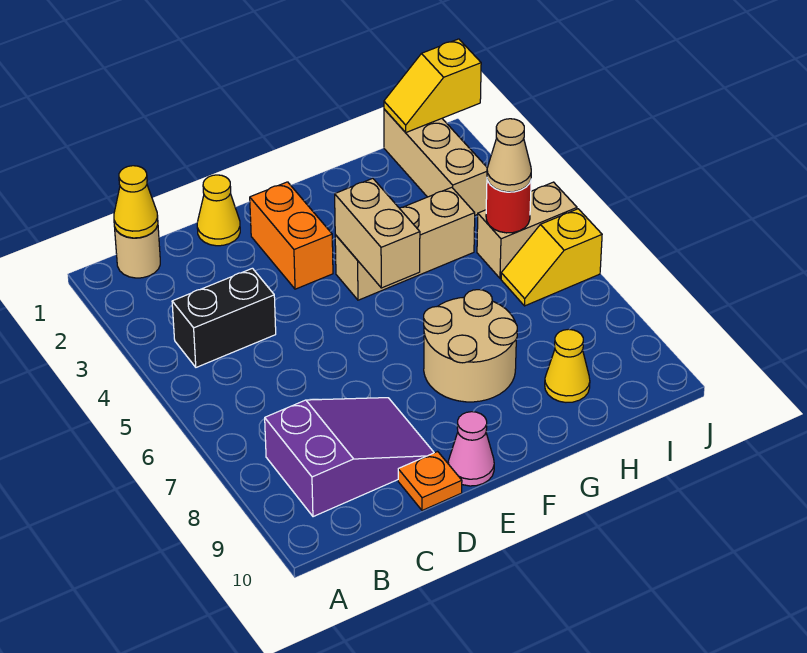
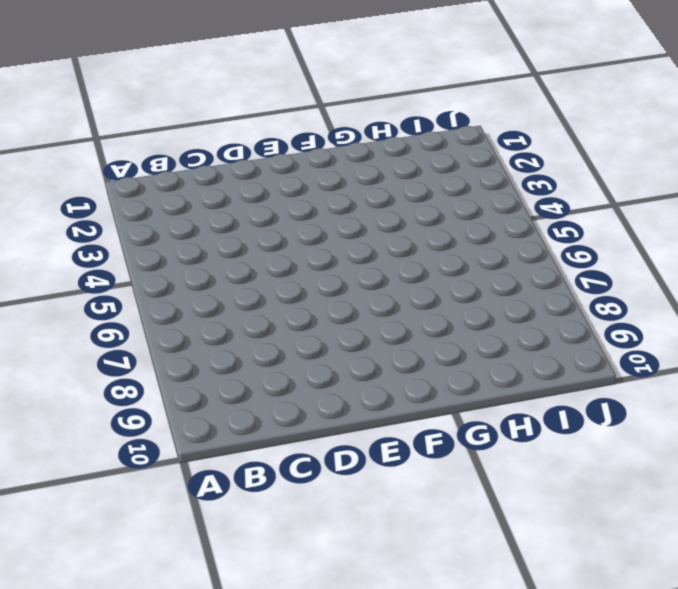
none -> tan 1x1 round brick [115,225,160,278]
none -> black 1x2 brick [172,268,276,367]
none -> purple 2x3 slope [265,398,434,517]

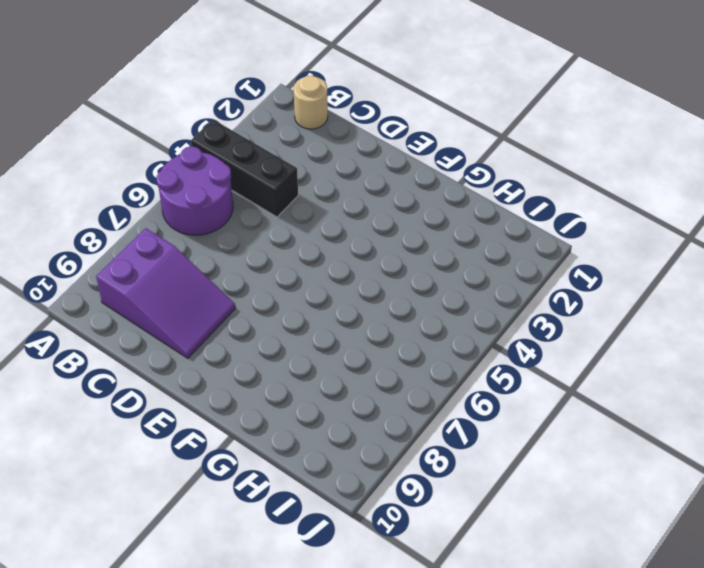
black 1x3 brick [191,120,298,217] -> black 1x2 brick [172,268,276,367]
purple 2x2 round brick [156,147,233,235] -> none
none -> yellow 1x1 cone [197,175,240,246]
none -> orange 1x1 plate [398,451,462,511]
none -> orange 1x2 brick [250,182,333,289]

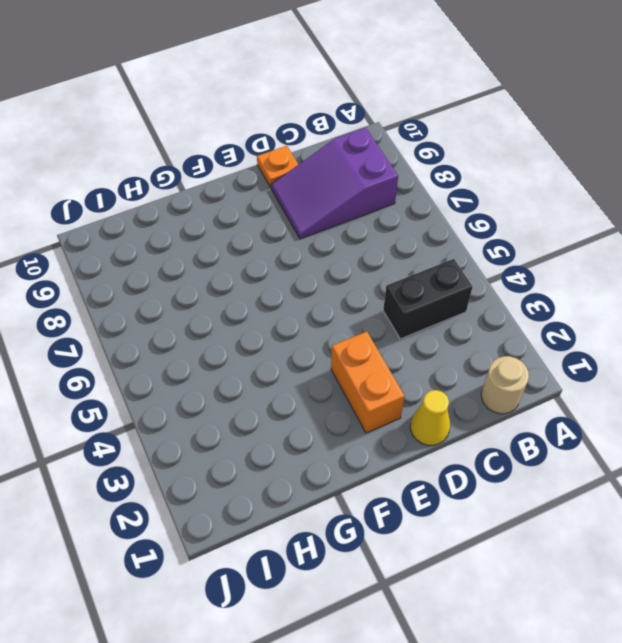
none -> pink 1x1 cone [448,412,494,486]
none -> tan 1x3 brick [335,187,475,300]
none -> tan 2x2 round brick [424,290,517,402]

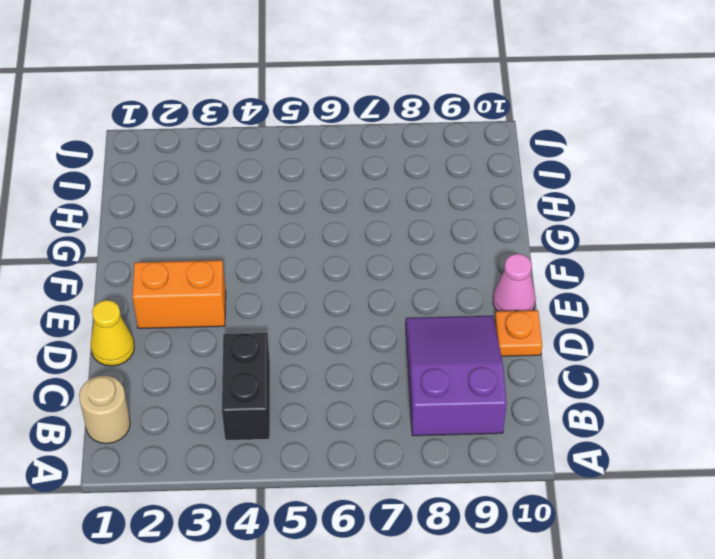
none -> tan 1x3 brick [335,187,475,300]
none -> tan 2x2 round brick [424,290,517,402]
none -> yellow 1x1 cone [545,329,590,402]

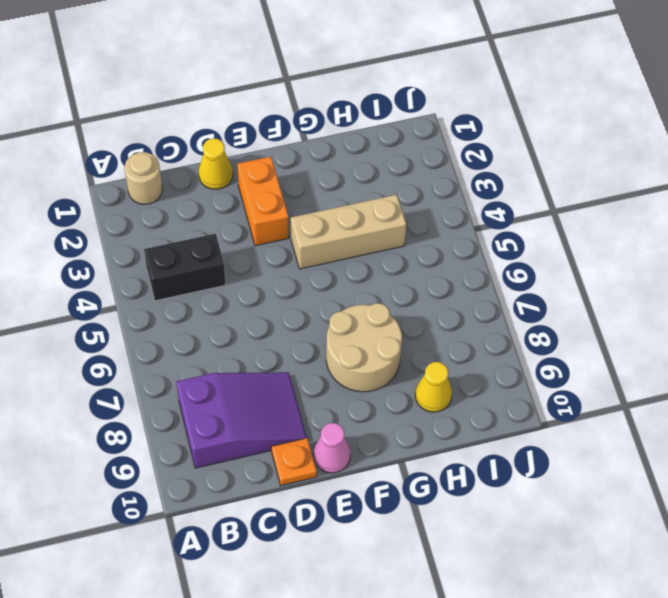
none -> tan 1x3 brick [384,109,487,215]
none -> tan 1x2 brick [477,182,577,278]
none -> yellow 1x2 slope [501,209,602,306]

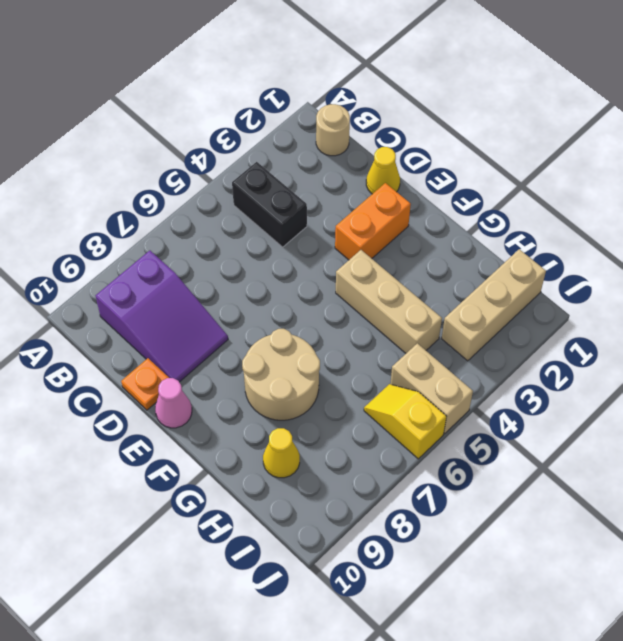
none -> yellow 1x1 cone [114,166,158,238]
none -> tan 1x2 brick [335,178,420,288]
none -> yellow 1x2 slope [384,39,481,132]

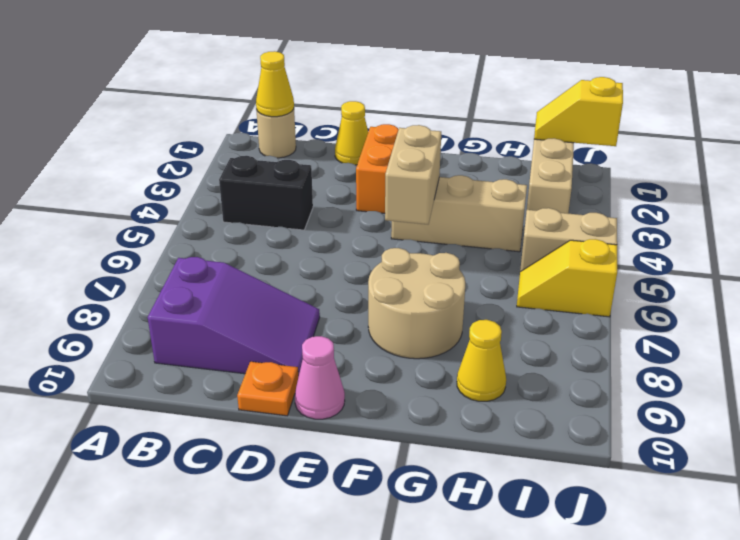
none -> red 1x1 round brick [486,180,531,233]
none -> tan 1x1 cone [487,119,531,192]

